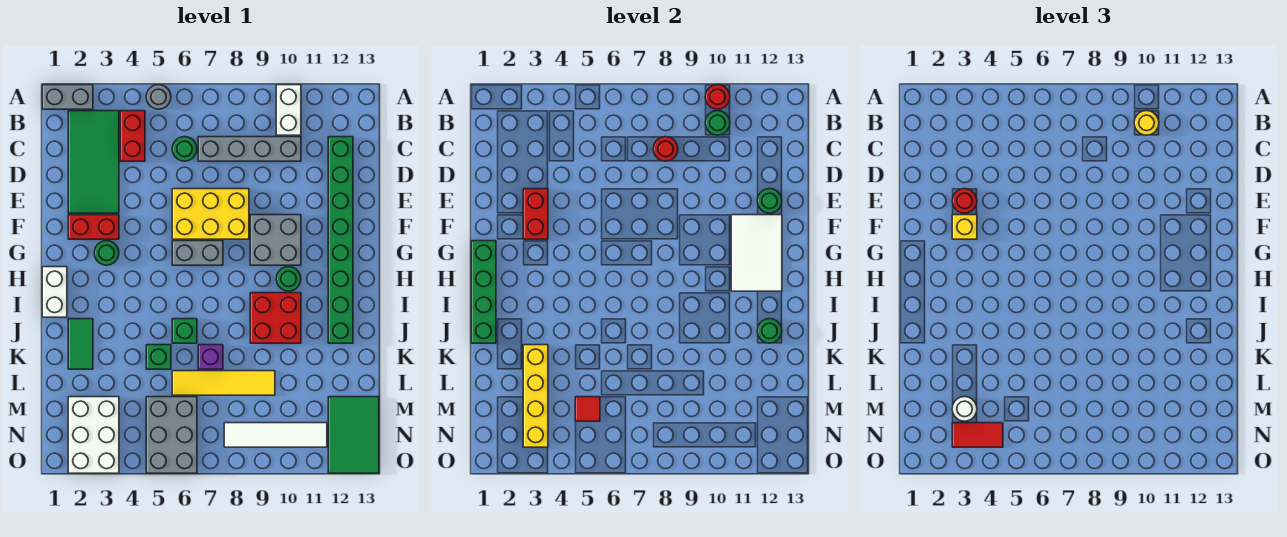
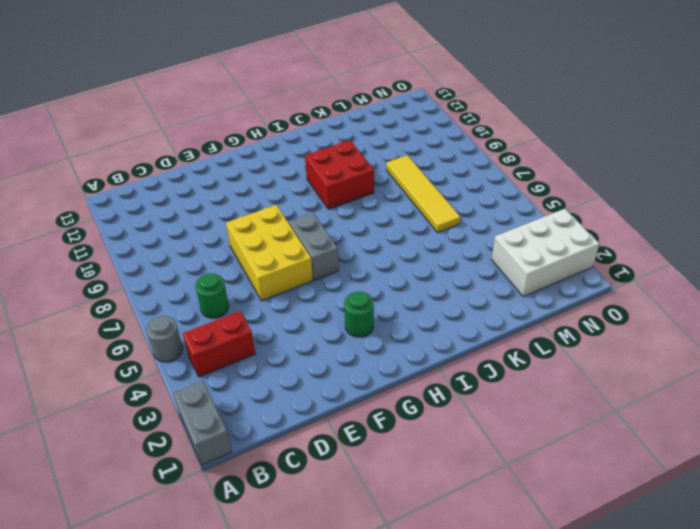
none -> white 1x2 brick [276,85,301,135]
none -> green 2x4 tile [68,111,119,213]
none -> grey 1x4 brick [198,137,301,161]
none -> green 1x8 brick [328,137,353,343]

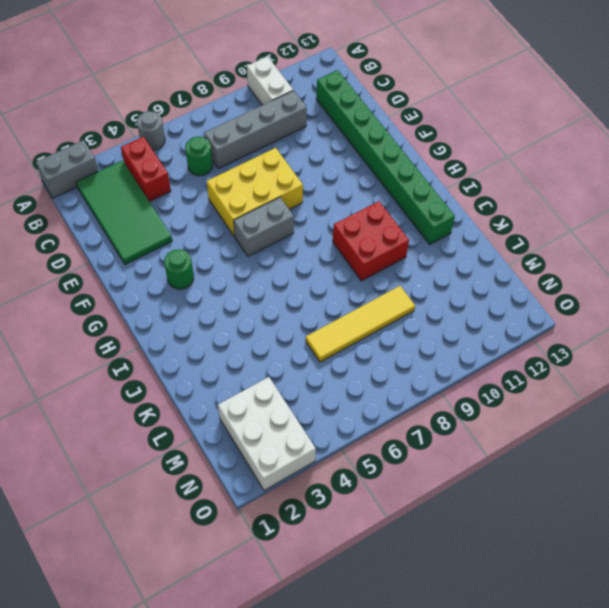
none -> red 1x2 brick [68,215,119,239]
none -> grey 2x2 brick [250,215,301,265]
none -> white 1x2 brick [42,267,67,317]
none -> green 1x1 round brick [276,267,301,291]

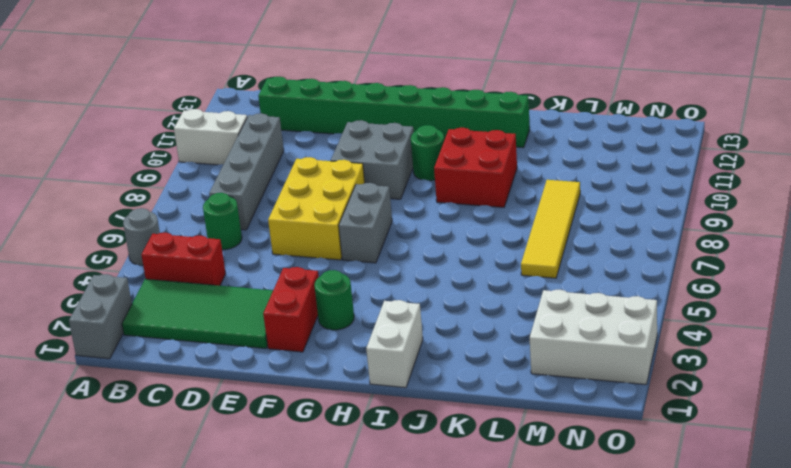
white 1x2 brick [366,300,423,388] -> white 1x2 brick turned to [42,267,67,317]
none -> green 1x2 tile [68,319,93,369]
none -> green 1x1 brick [172,319,197,343]
none -> green 1x1 brick [146,345,171,369]
none -> purple 1x1 brick [198,345,223,369]

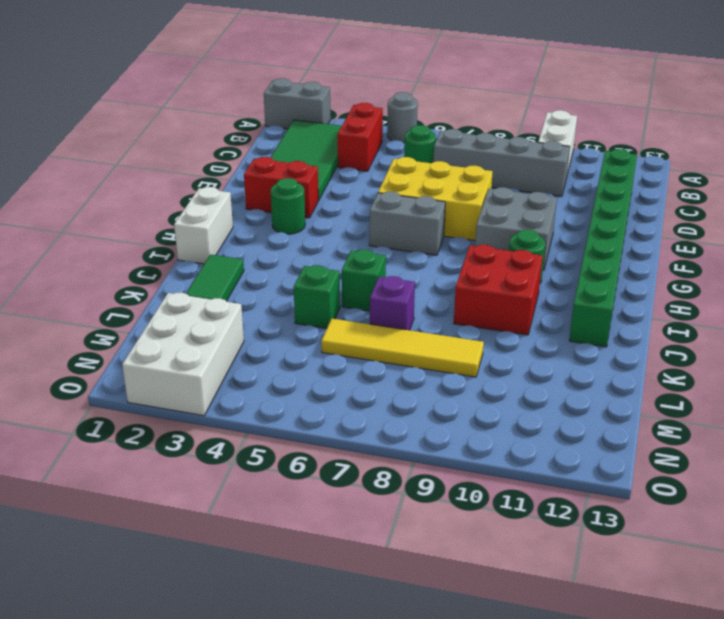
none -> grey 2x3 brick [146,397,197,473]
none -> green 2x3 tile [328,397,379,473]
none -> white 1x4 tile [224,423,327,447]
none -> red 1x1 round brick [705,85,730,109]

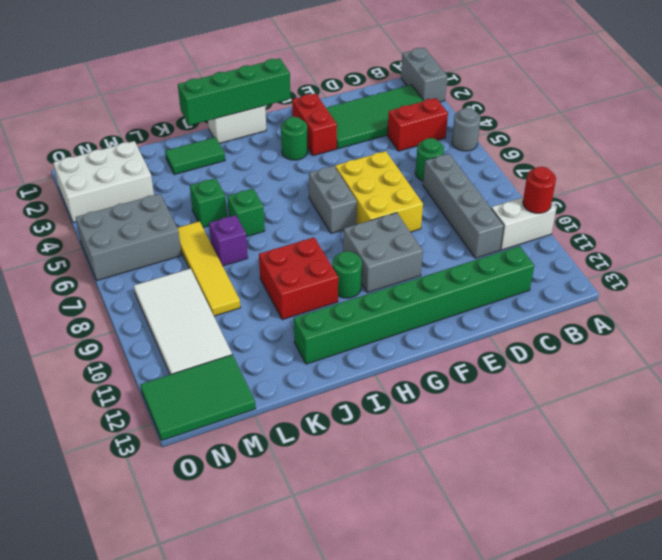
white 2x4 tile [134,269,232,375] -> white 1x4 tile [224,423,327,447]
none -> green 1x1 round brick [705,111,730,135]
none -> red 1x1 round brick [653,137,678,161]
none -> red 1x2 brick [523,189,548,239]
none -> green 1x1 round brick [757,189,782,213]

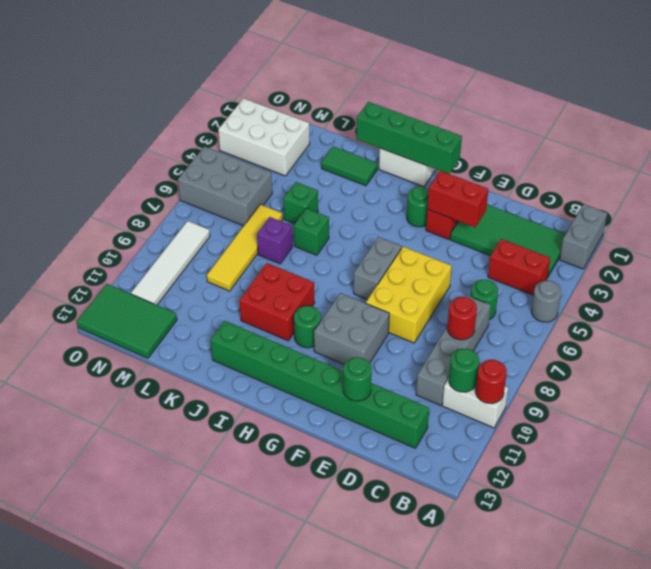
none -> white 2x3 tile [731,215,782,291]
none -> green 1x1 round brick [757,319,782,343]
none -> yellow 1x4 brick [523,345,548,447]
none -> red 1x1 tile [575,397,600,421]

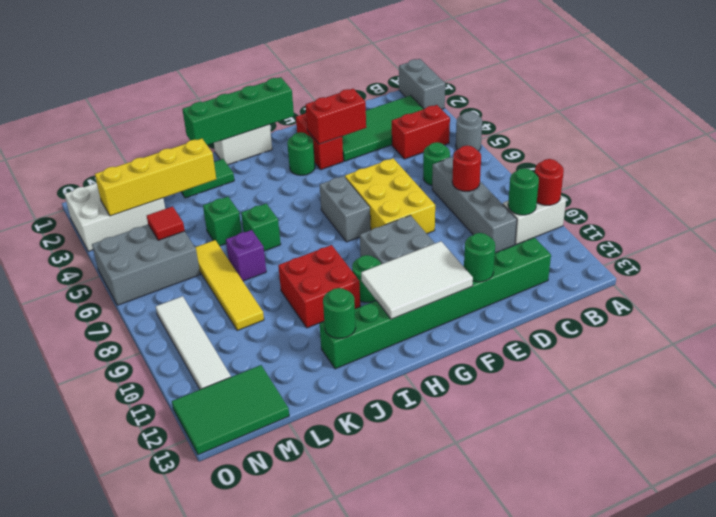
none -> yellow 1x1 round brick [1134,111,1159,135]
none -> red 1x1 round brick [952,189,977,213]
none -> yellow 1x1 brick [952,215,977,239]
none -> white 1x1 round brick [952,397,977,421]

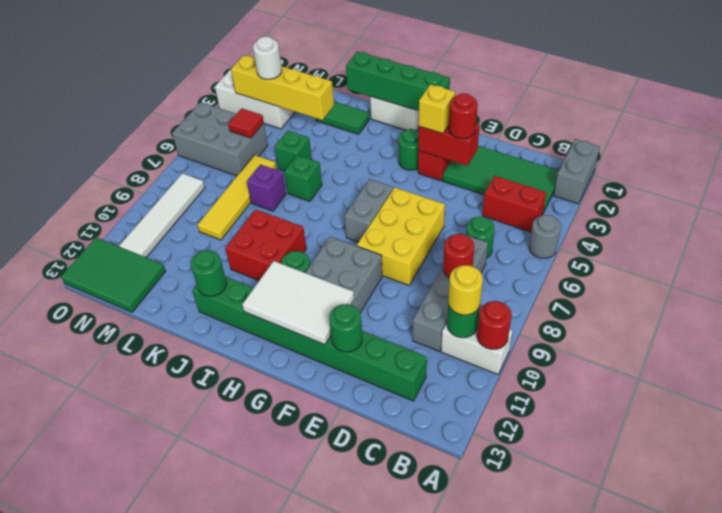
none -> red 1x2 tile [952,423,1003,447]

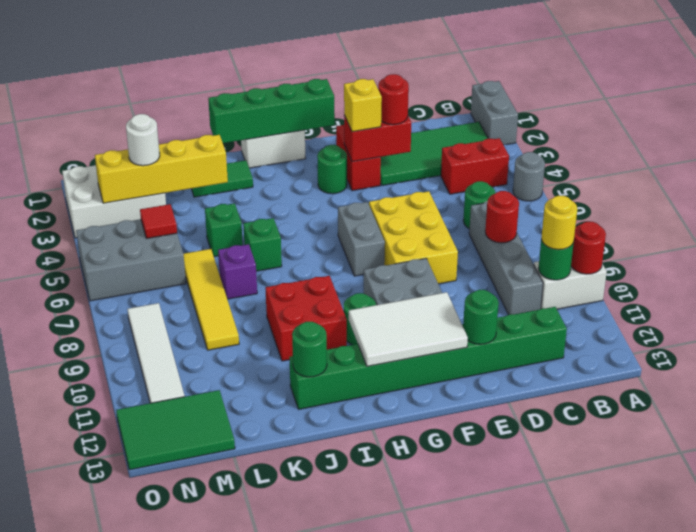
none -> red 1x2 tile [952,423,1003,447]

